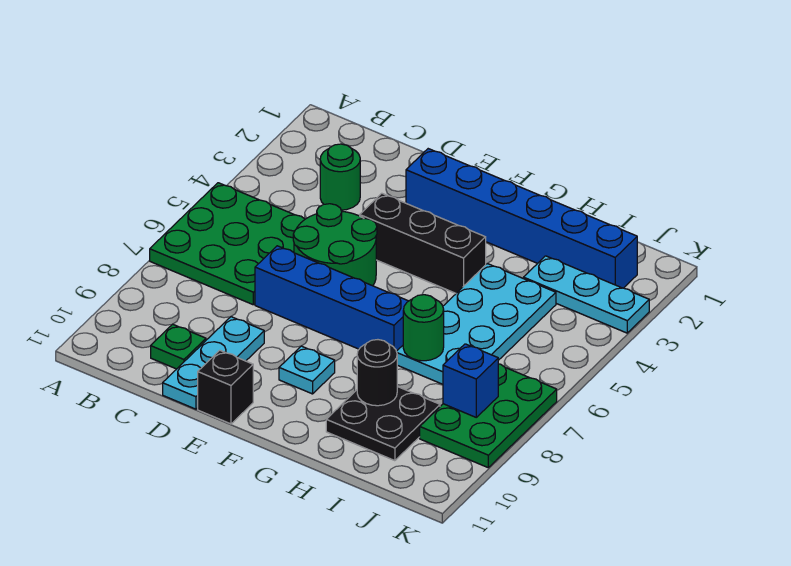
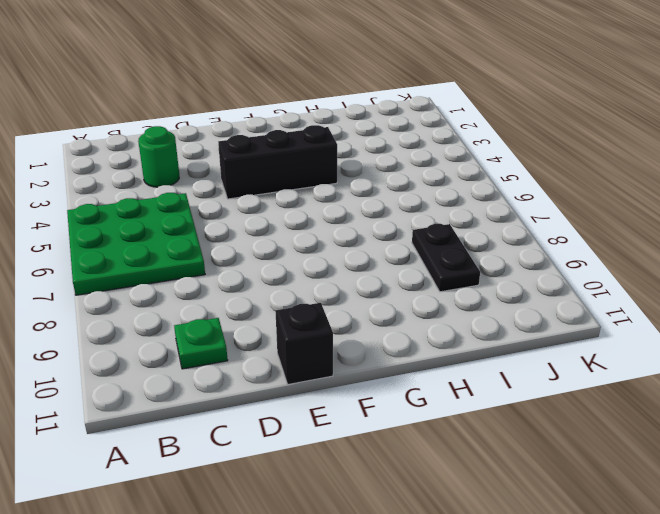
black 1x2 plate [412,223,480,292] -> black 2x2 plate [326,387,440,461]
none -> green 2x2 round brick [293,204,377,286]
none -> blue 1x4 brick [255,246,408,351]
none -> cyan 1x3 plate [163,317,264,409]

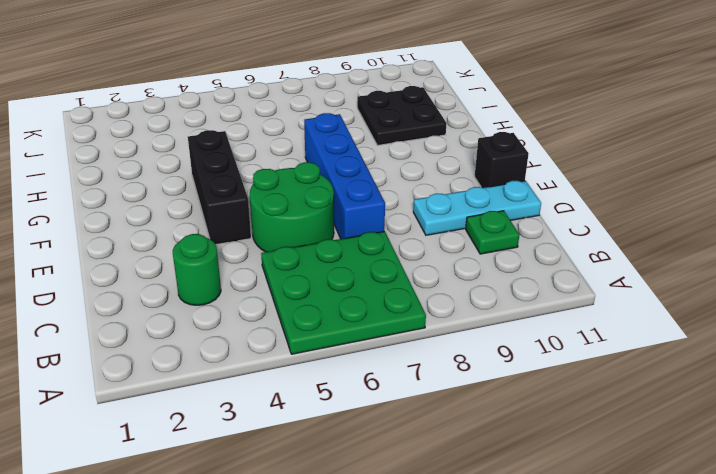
none -> blue 1x6 brick [406,149,637,288]
none -> cyan 1x1 plate [279,346,335,394]
none -> cyan 2x4 plate [396,264,556,384]

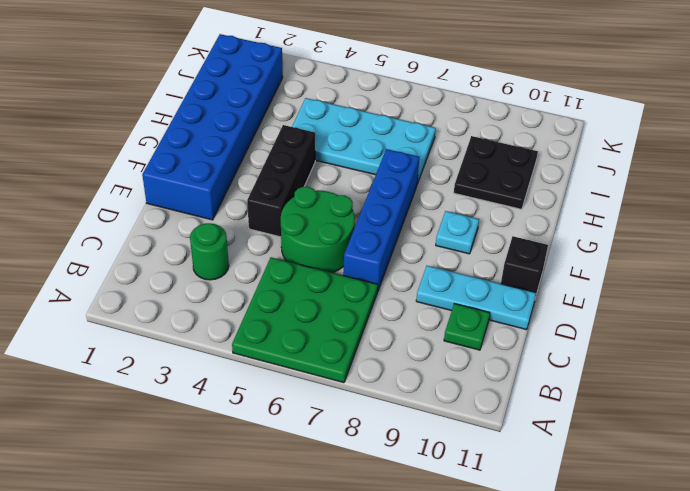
blue 2x6 brick [142,34,283,220] -> blue 1x6 brick [406,149,637,288]
none -> cyan 1x3 plate [524,256,649,333]
none -> green 2x3 plate [420,364,557,467]
none -> green 1x1 round brick [403,295,444,361]

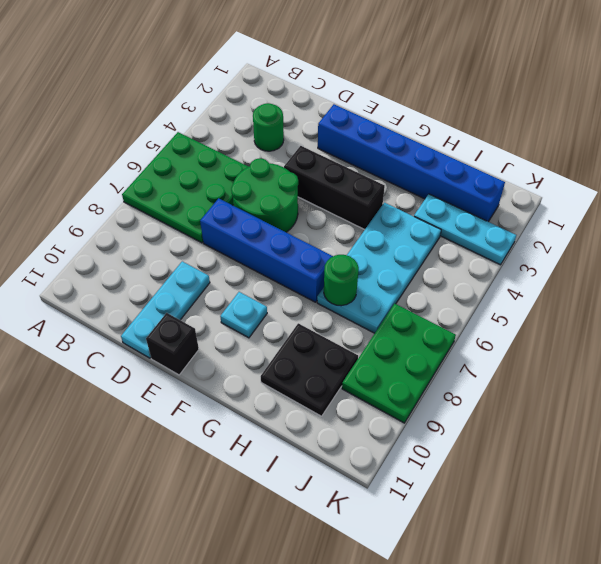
none -> green 1x1 plate [151,324,206,369]
none -> black 1x1 round brick [357,340,397,406]
none -> blue 1x1 brick [443,344,498,417]

